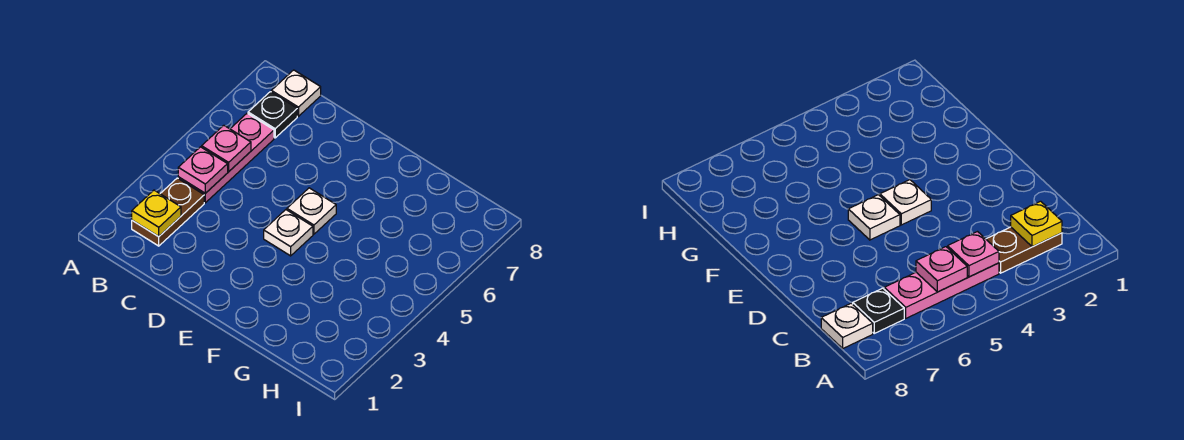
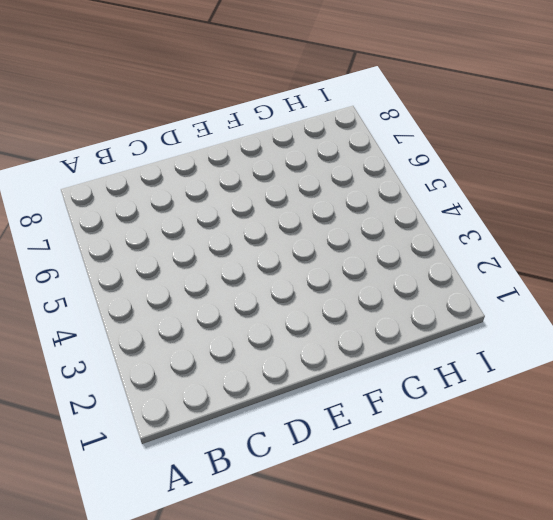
none -> brown 1x2 plate [132,178,204,246]
none -> pink 1x3 plate [178,113,274,203]

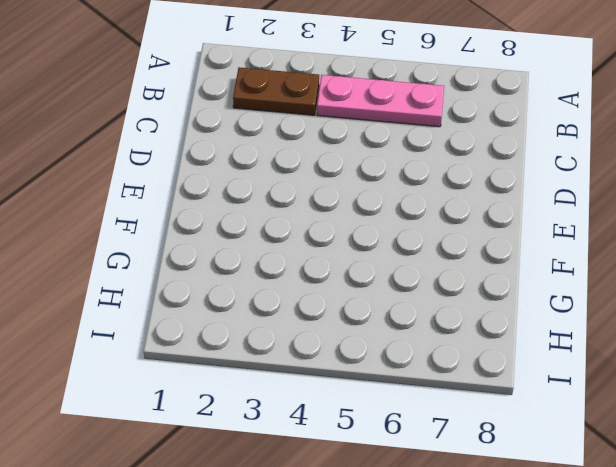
none -> black 1x1 plate [248,92,297,138]
none -> white 1x1 plate [271,70,321,116]

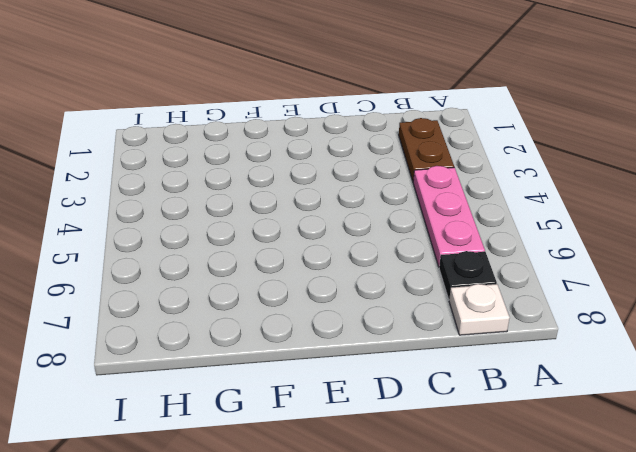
none -> white 1x1 plate [264,210,313,256]
none -> white 1x1 plate [287,188,336,234]

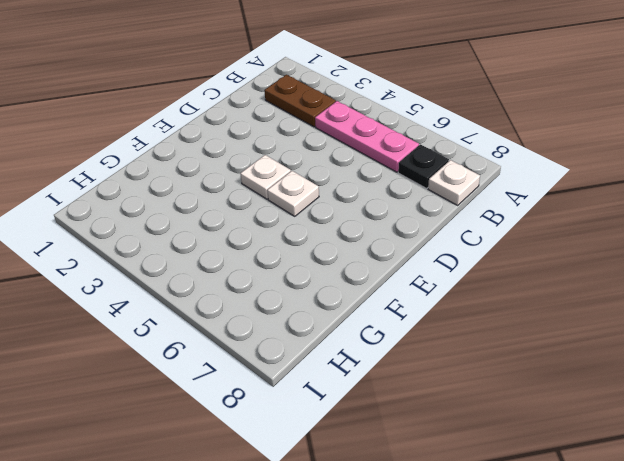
none -> yellow 1x1 plate [132,190,181,236]
none -> pink 1x1 plate [178,147,228,193]

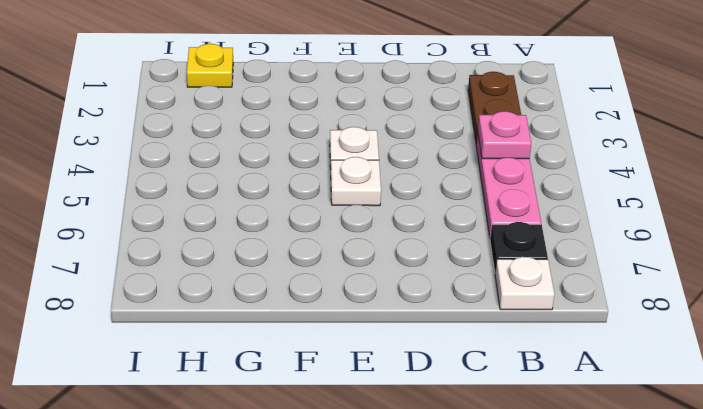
yellow 1x1 plate [187,44,233,87] -> yellow 1x1 plate moved to [132,190,181,236]
none -> pink 1x1 plate [202,125,251,172]

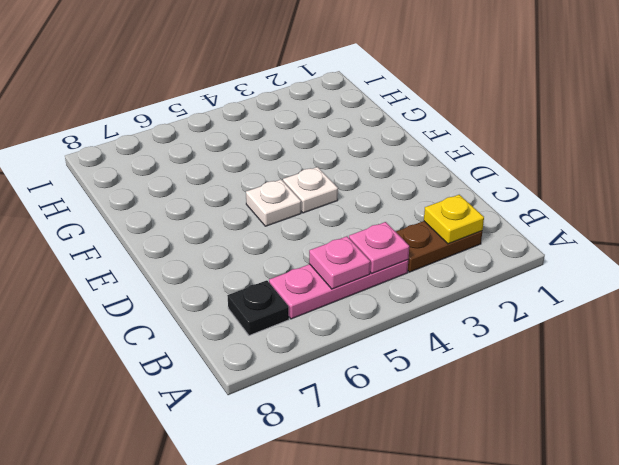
none -> white 1x1 plate [271,70,321,116]

